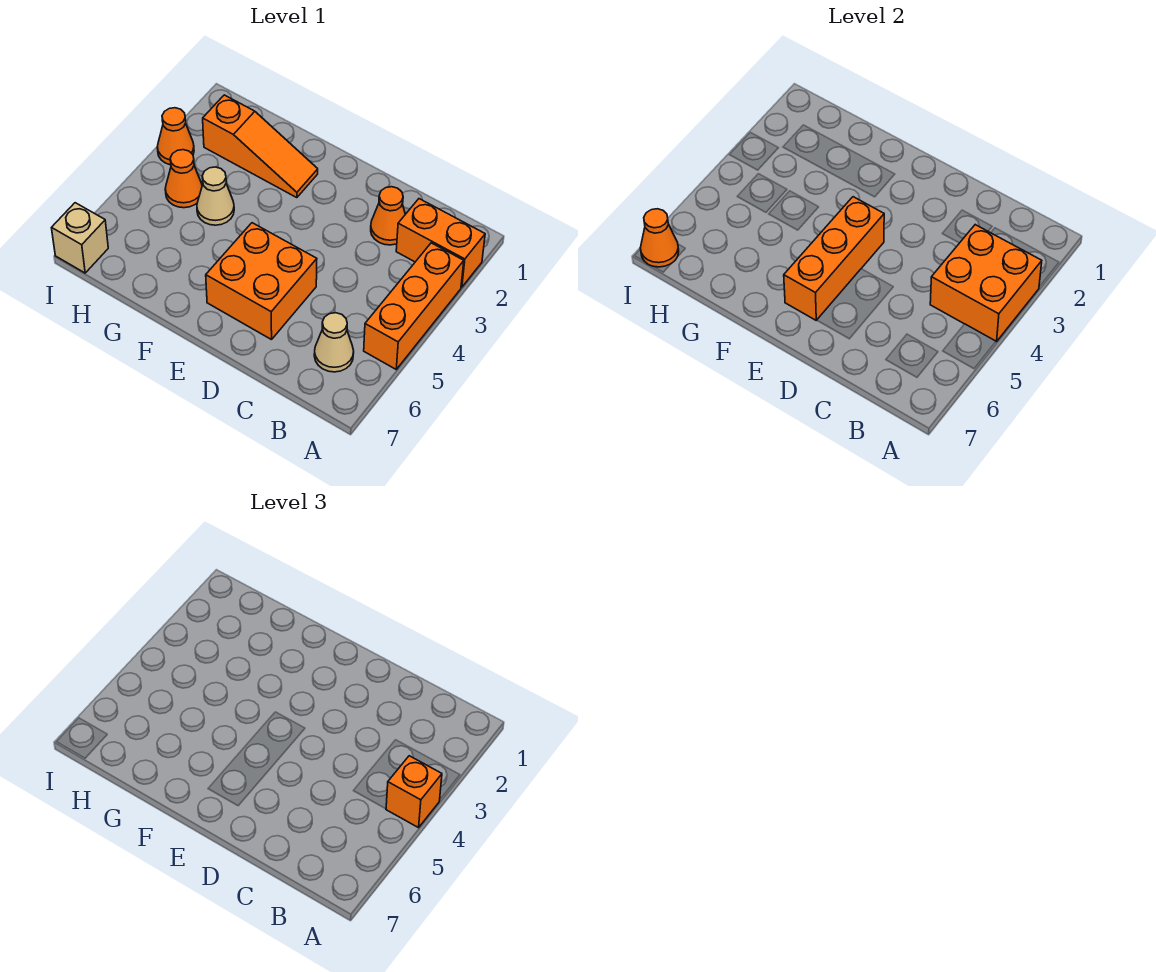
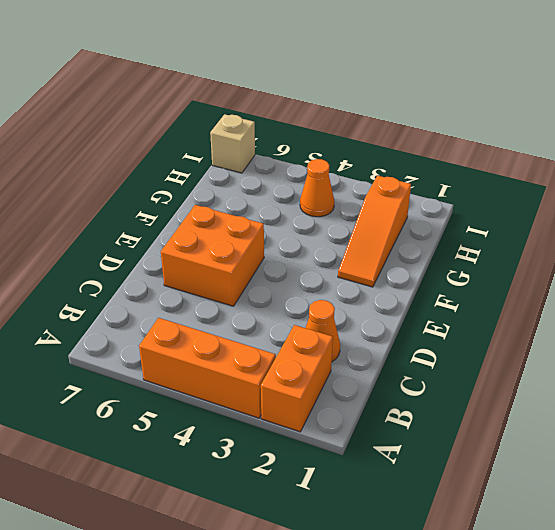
none -> tan 1x1 cone [314,313,354,372]
none -> tan 1x1 cone [197,167,234,225]
none -> orange 1x1 cone [157,108,194,165]

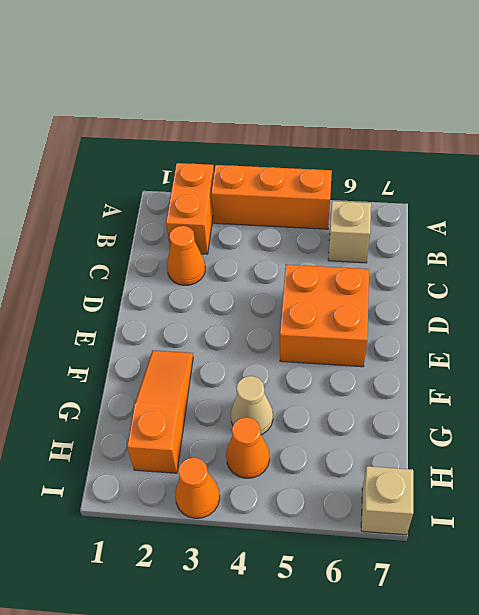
tan 1x1 brick [328,201,371,263] -> tan 1x1 cone [314,313,354,372]
none -> orange 2x2 brick [930,225,1042,342]
none -> orange 1x3 brick [784,197,884,320]
none -> orange 1x1 cone [640,209,679,267]

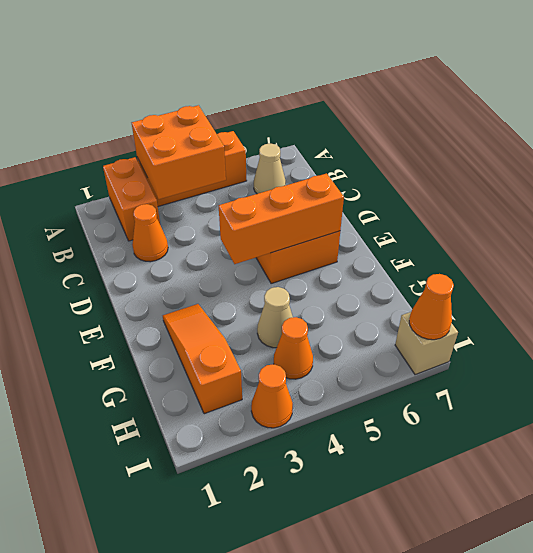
none -> orange 1x1 brick [386,756,442,828]

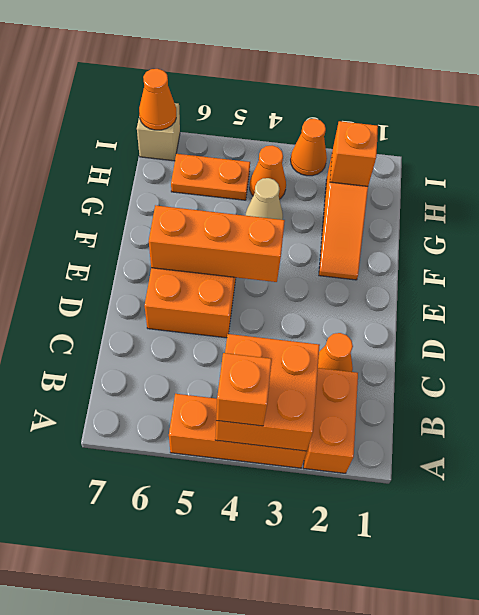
orange 1x1 brick [330,121,378,186] -> none
orange 1x2 plate [171,154,250,200] -> none
none -> tan 1x1 cone [314,313,354,372]

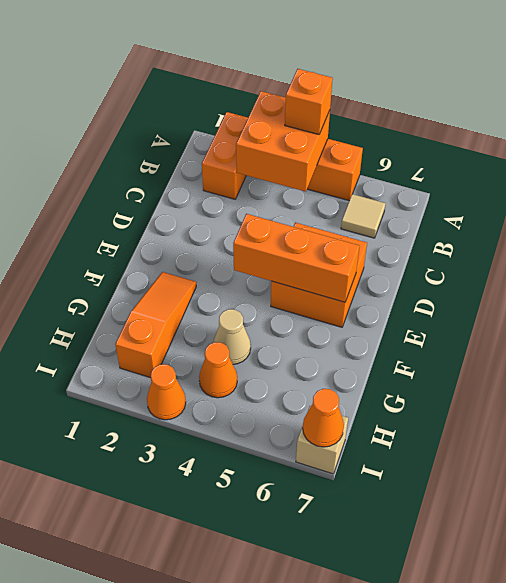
tan 1x1 tile [341,194,385,238] -> tan 1x1 cone [314,313,354,372]
none -> orange 1x1 cone [371,187,405,245]

